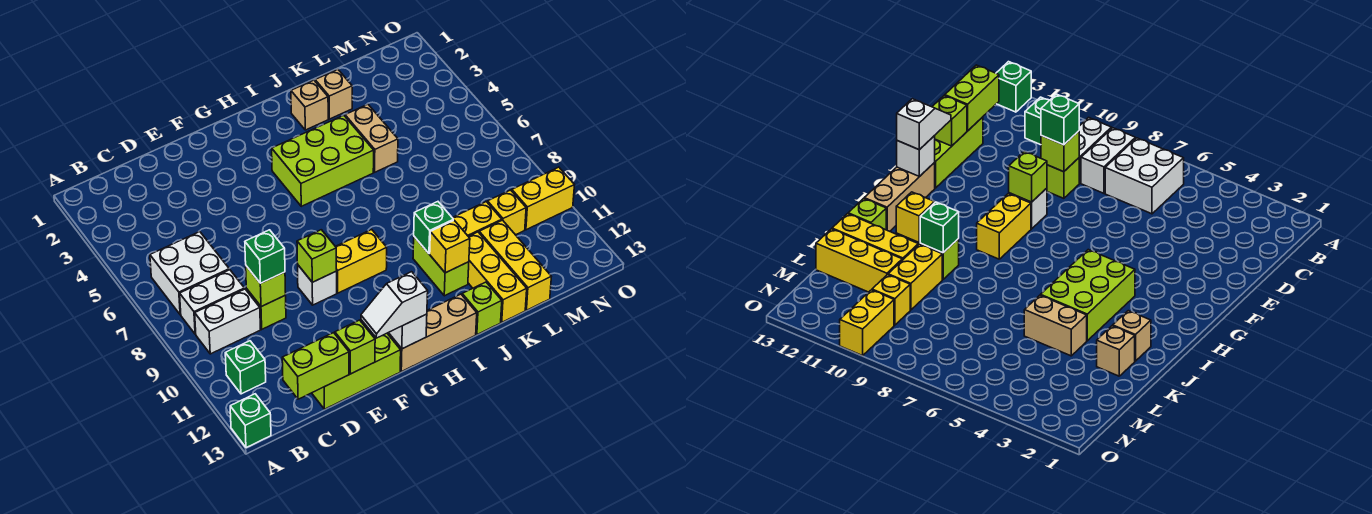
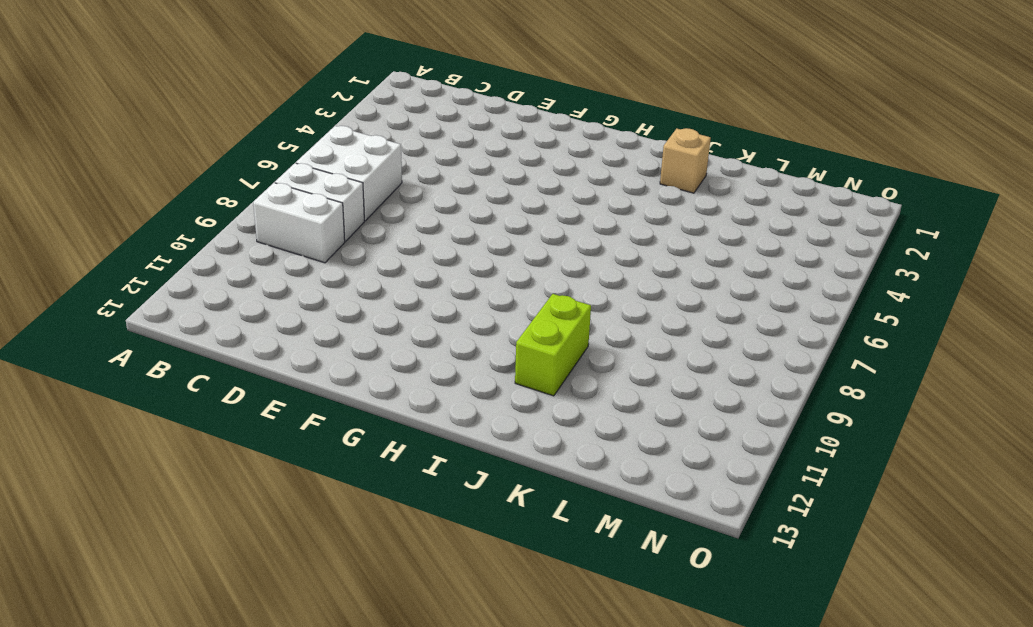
none -> green 1x1 brick [230,394,271,448]
none -> green 1x1 brick [225,341,266,394]
none -> lime 1x1 brick [246,289,286,329]
none -> lime 1x3 brick [312,333,401,409]

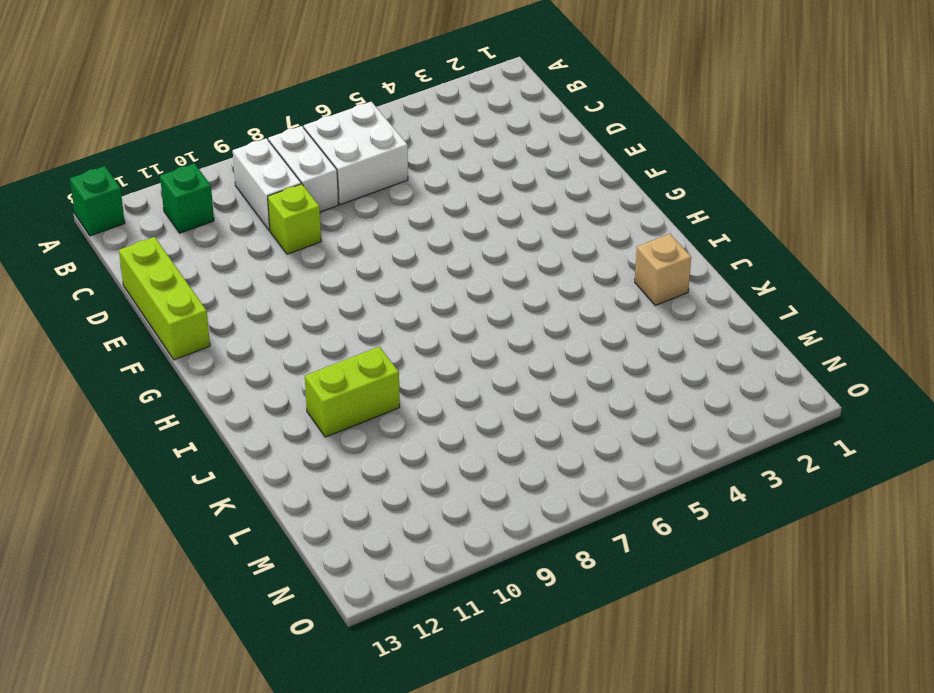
none -> white 1x1 brick [298,265,337,305]
none -> yellow 1x2 brick [335,229,387,293]
none -> tan 1x3 brick [387,294,477,372]
none -> lime 2x3 brick [272,115,374,206]

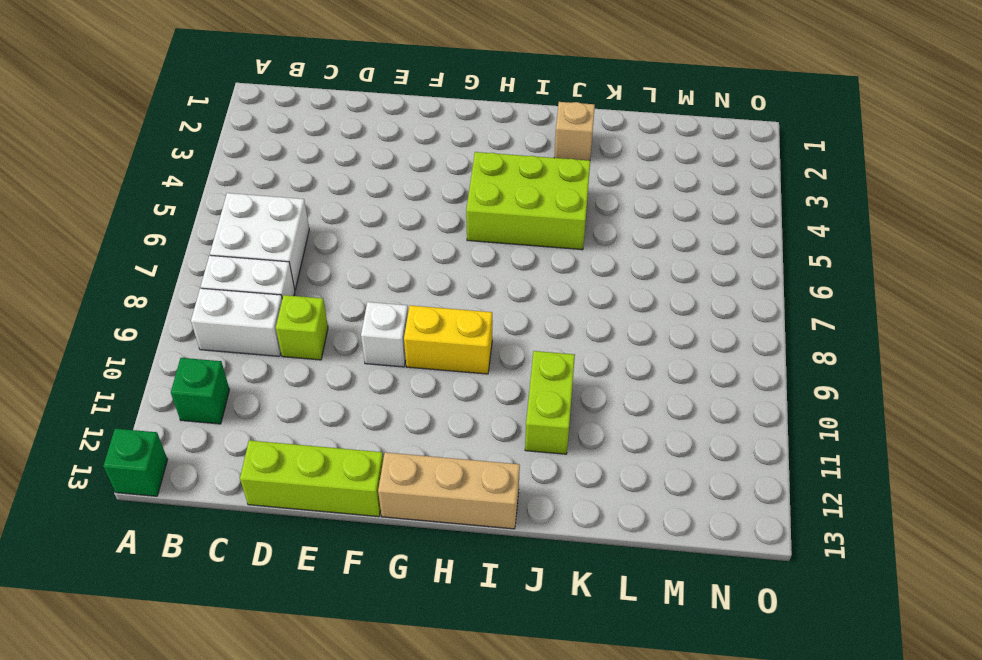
none -> lime 1x1 brick [462,282,502,334]
none -> tan 1x1 brick [315,69,352,119]
none -> tan 1x2 brick [345,104,398,172]
none -> yellow 1x2 brick [453,202,502,236]

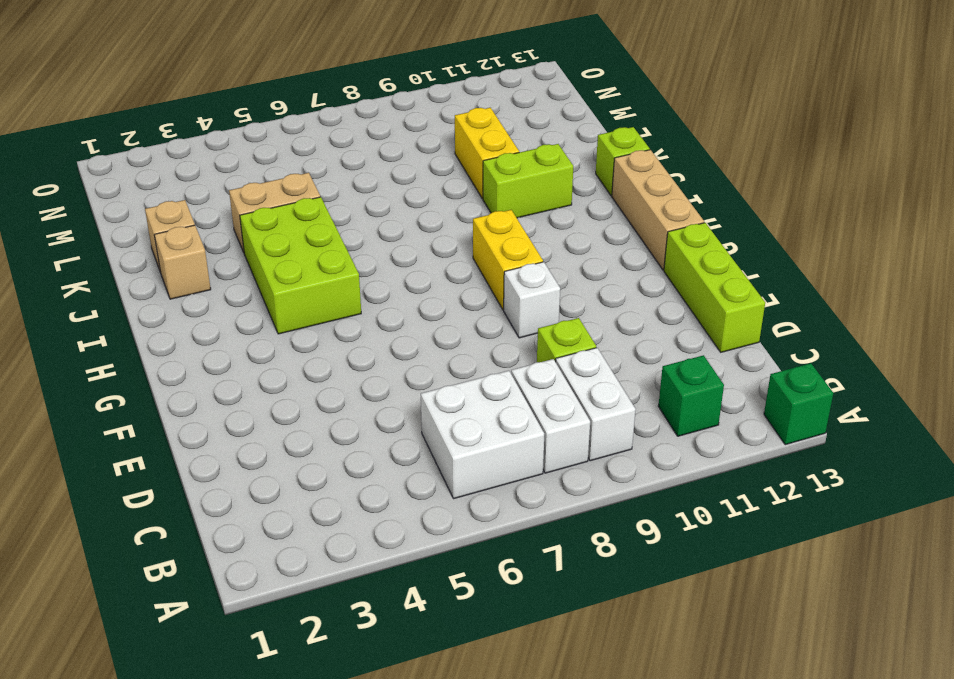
none -> yellow 1x3 brick [468,232,527,322]
none -> yellow 1x3 brick [479,220,551,310]
none -> yellow 1x1 brick [487,190,526,235]
none -> yellow 1x2 brick [512,167,574,230]

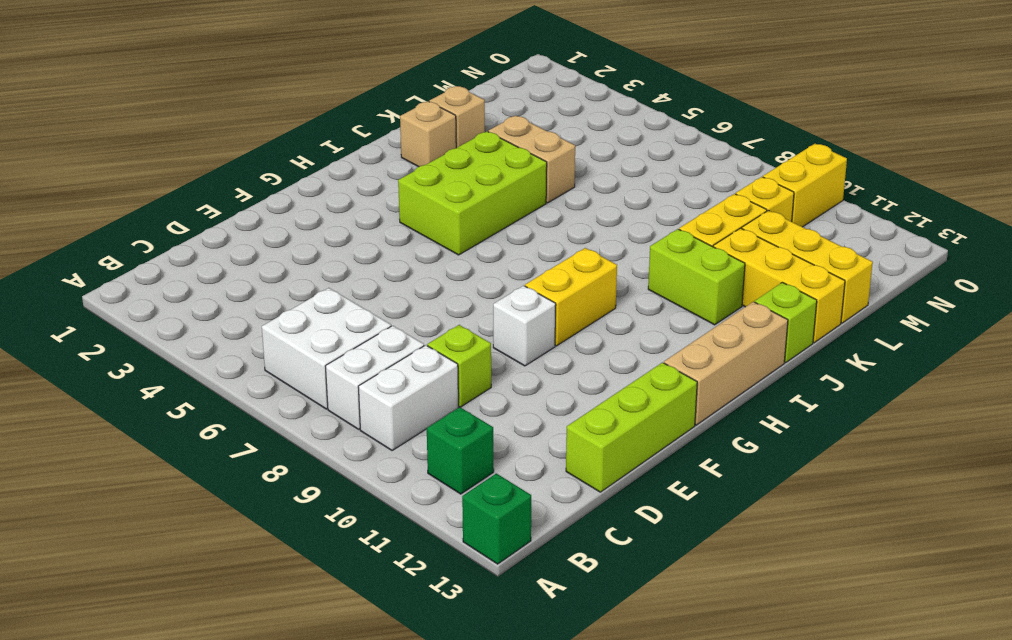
none -> lime 1x2 brick [282,333,349,399]
none -> lime 1x1 brick [246,266,286,307]
none -> lime 1x1 brick [335,320,375,374]
none -> lime 1x1 brick [297,230,337,282]

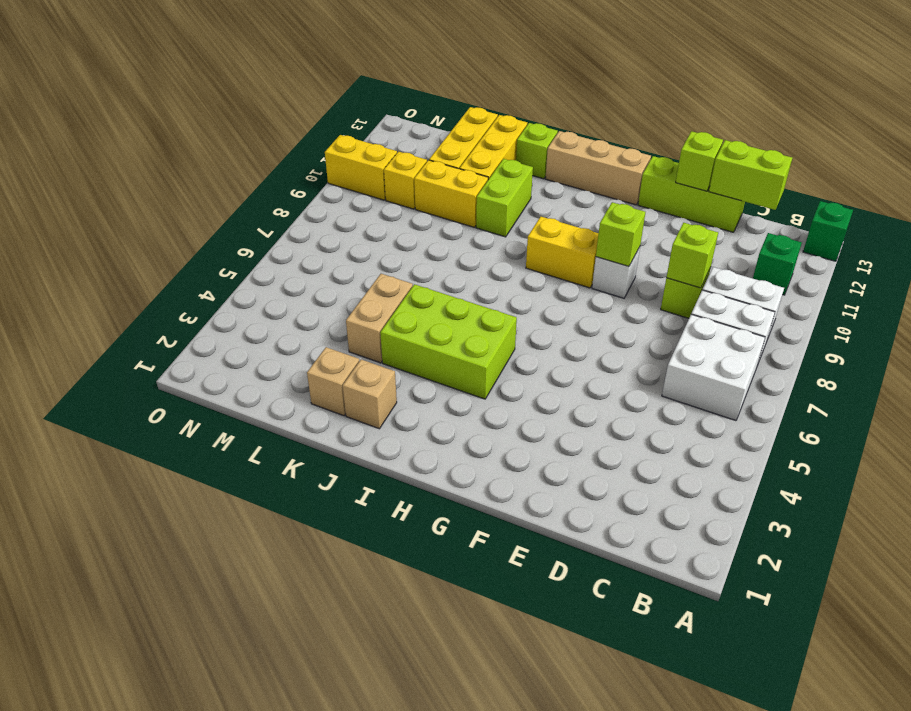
none -> white 1x1 brick [389,314,427,349]
none -> green 1x1 brick [414,202,453,254]
none -> yellow 1x1 brick [430,220,470,273]
none -> green 1x1 brick [245,230,285,283]

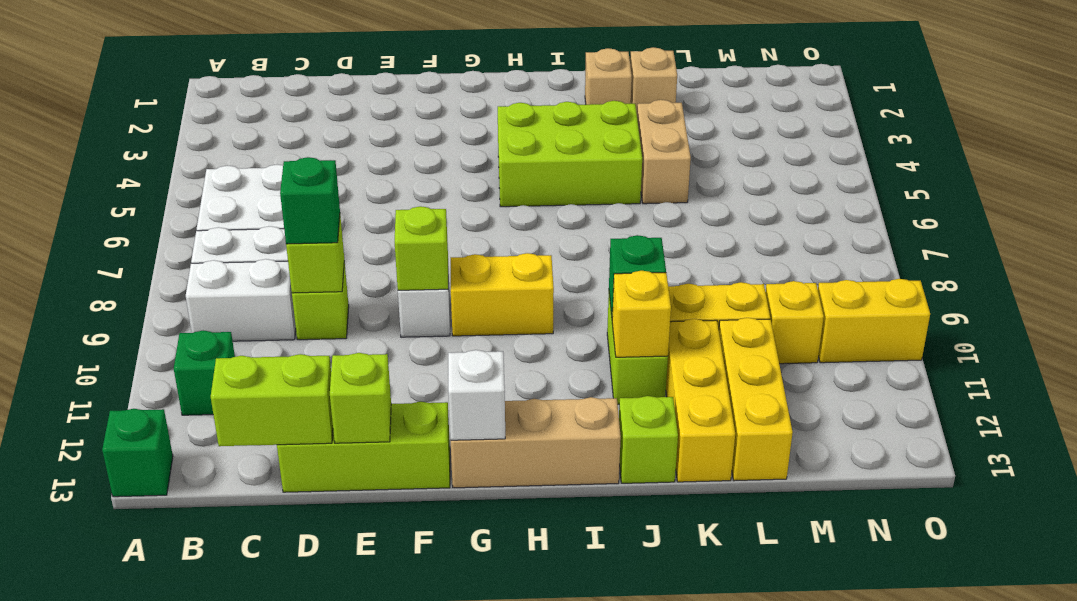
none -> white 1x2 slope [361,272,428,338]

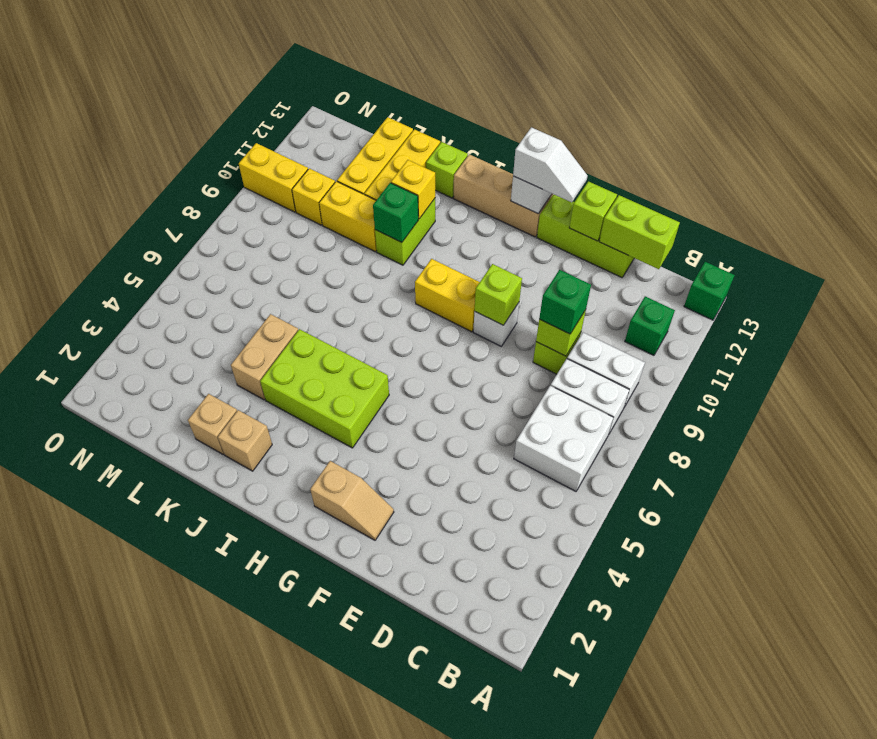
tan 1x2 slope [310,461,394,540] -> none

